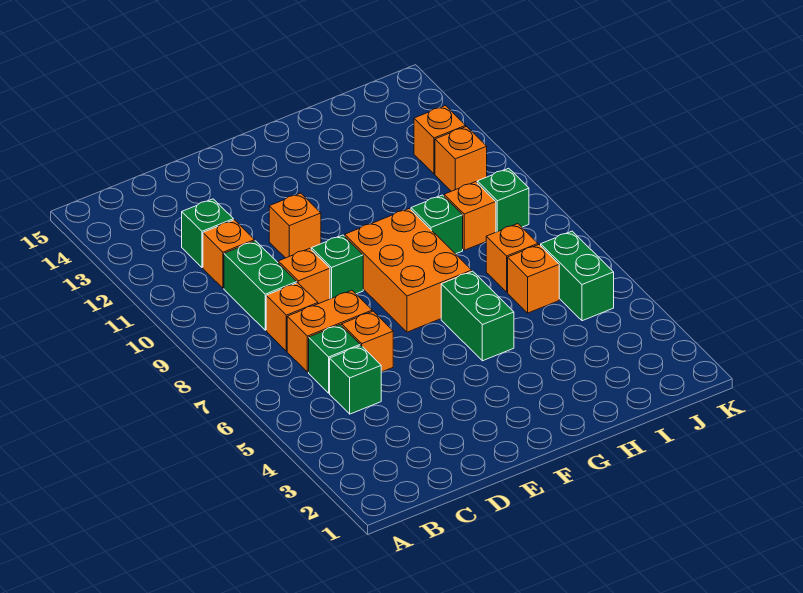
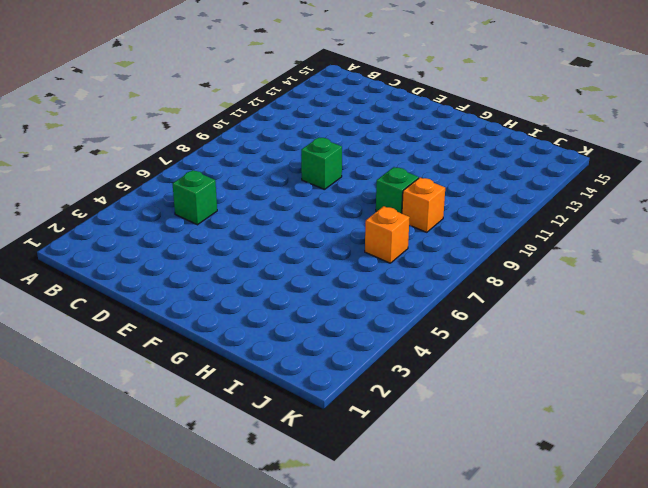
none -> green 1x1 brick [309,325,360,393]
none -> orange 1x2 brick [287,290,372,372]
none -> orange 1x1 brick [266,283,318,351]

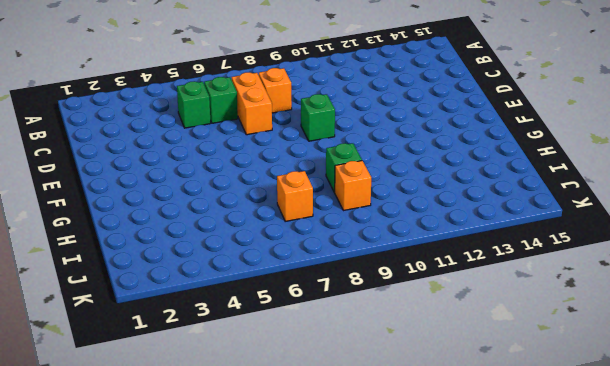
none -> green 1x2 brick [224,241,297,330]
none -> orange 1x1 brick [203,220,255,288]
none -> green 1x1 brick [182,199,233,267]

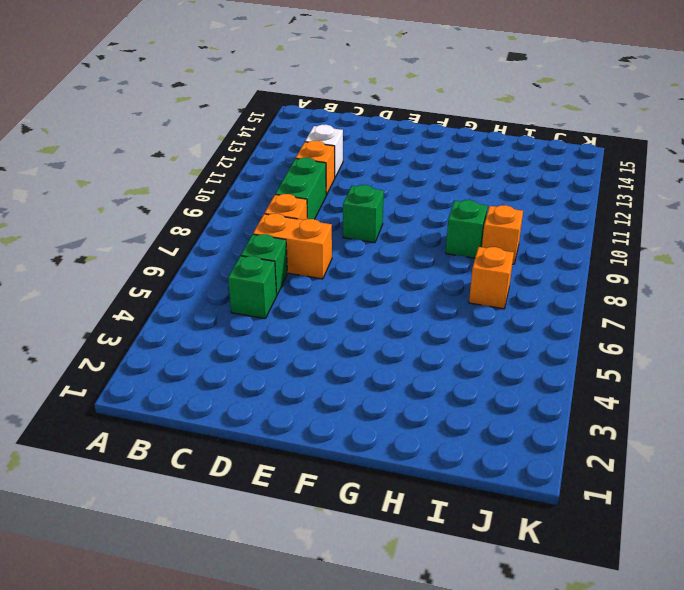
white 1x1 brick [305,125,343,177] -> green 1x1 brick [182,199,233,267]
none -> orange 1x1 brick [342,311,393,372]
none -> orange 1x1 brick [278,248,330,304]
none -> orange 1x1 brick [269,193,321,258]

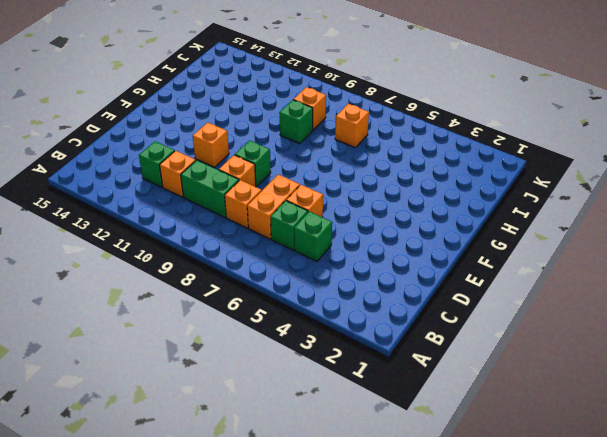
none -> orange 2x3 brick [345,208,472,332]
none -> green 1x2 brick [441,271,514,361]
none -> orange 1x1 brick [508,245,559,313]

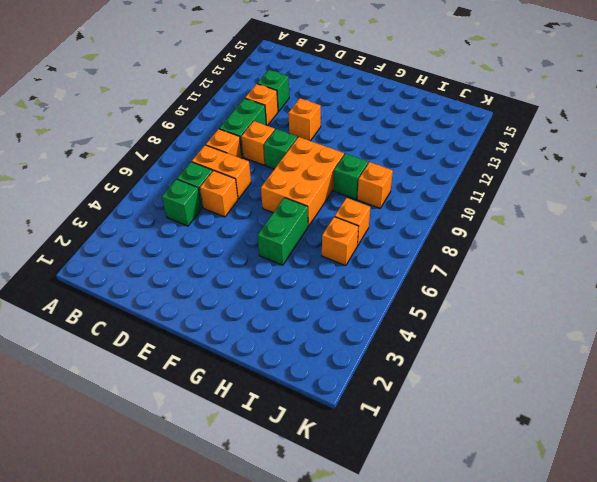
none -> green 1x2 brick [541,231,614,321]
none -> green 1x1 brick [477,168,529,232]
none -> orange 1x1 brick [435,127,487,191]

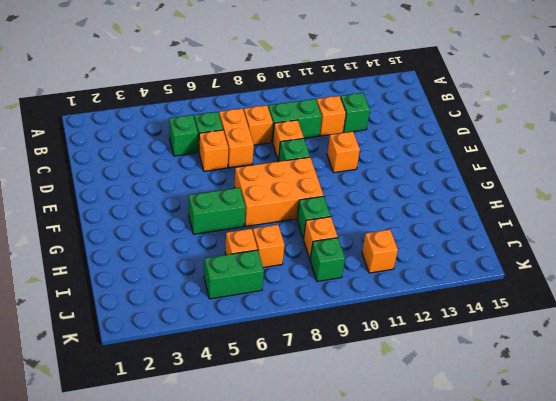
none -> orange 1x1 brick [414,106,466,174]

